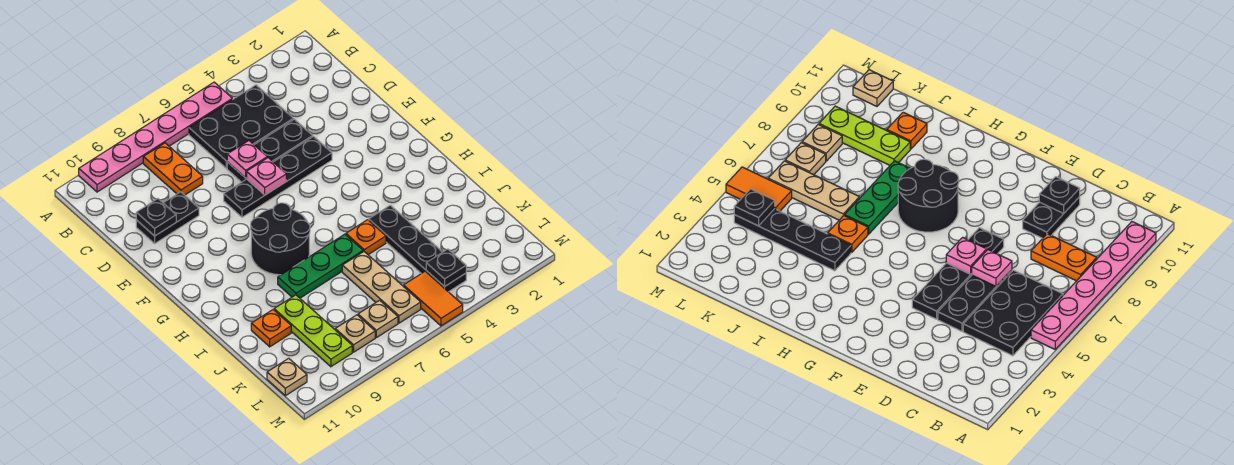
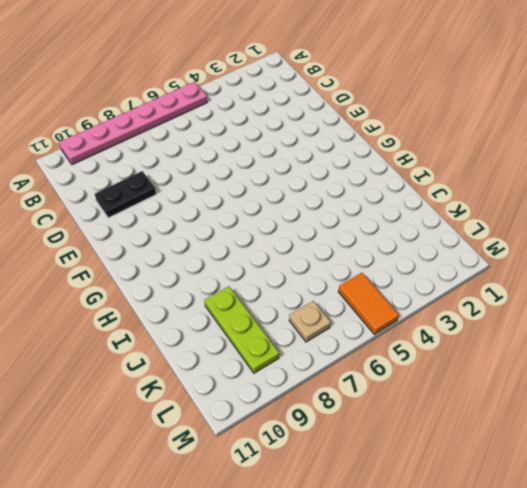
none -> black 2x3 plate [189,85,294,168]
none -> orange 1x2 plate [143,143,203,195]
none -> black 1x3 plate [227,119,313,182]

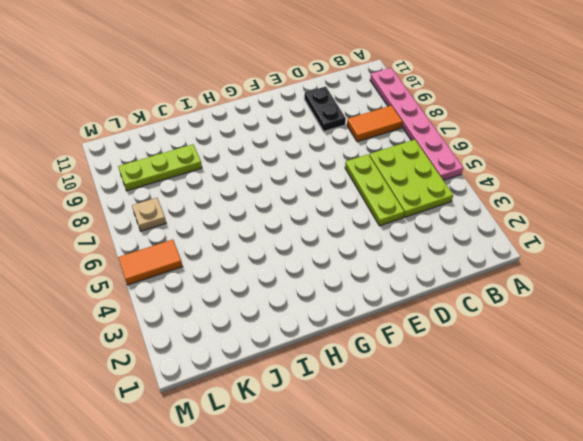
lime 2x3 plate [369,140,453,217] -> black 2x3 plate [189,85,294,168]
orange 1x2 tile [347,106,403,142] -> orange 1x2 plate [143,143,203,195]
lime 1x3 plate [345,154,404,226] -> black 1x3 plate [227,119,313,182]
none -> black 1x4 plate [224,136,332,217]
none -> black 2x2 round brick [251,203,310,275]
none -> black 1x4 plate [369,205,466,292]

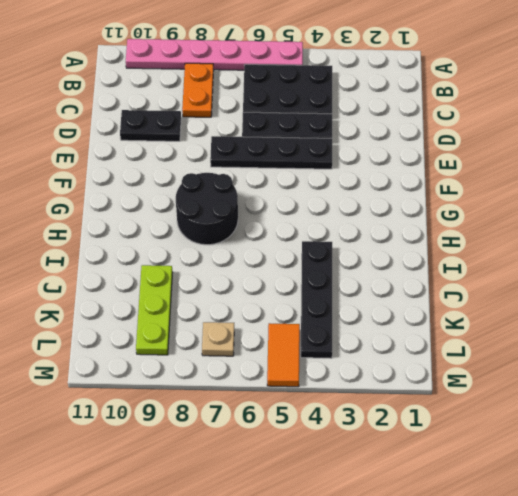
none -> orange 1x1 plate [346,220,386,255]
none -> green 1x3 plate [278,234,363,298]
none -> tan 1x3 plate [342,252,421,323]

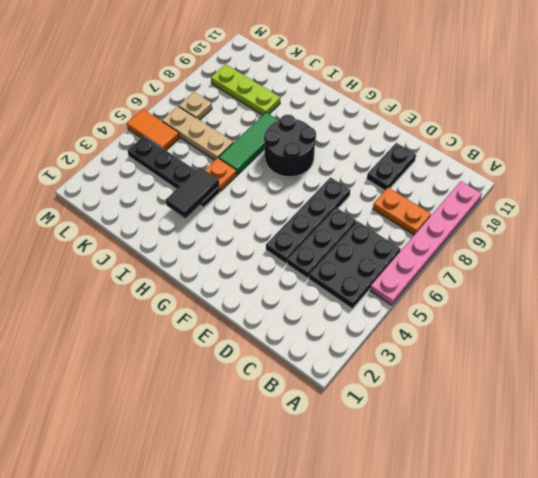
black 1x2 tile [166,167,220,218] -> none
green 1x3 tile [219,112,279,175] -> green 1x3 plate [278,234,363,298]
none -> orange 1x1 plate [251,310,291,347]
none -> tan 1x1 plate [335,315,375,352]
none -> tan 1x1 plate [267,358,307,396]

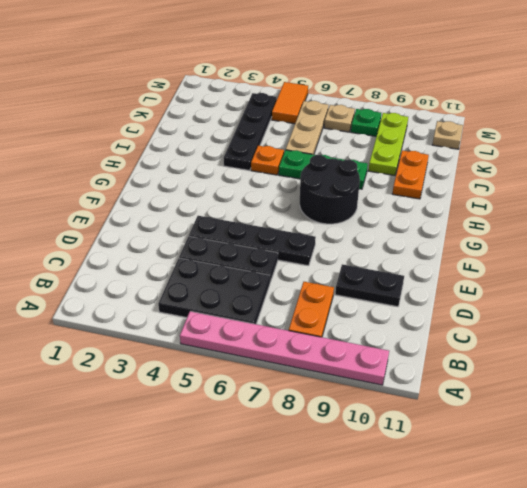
orange 1x2 plate [393,150,429,199] -> orange 1x1 plate [251,310,291,347]
green 1x1 plate [351,109,381,136] -> tan 1x1 plate [335,315,375,352]
none -> pink 1x1 plate [227,141,267,178]
none -> black 1x1 plate [136,199,176,236]
none -> pink 1x1 plate [246,158,286,195]

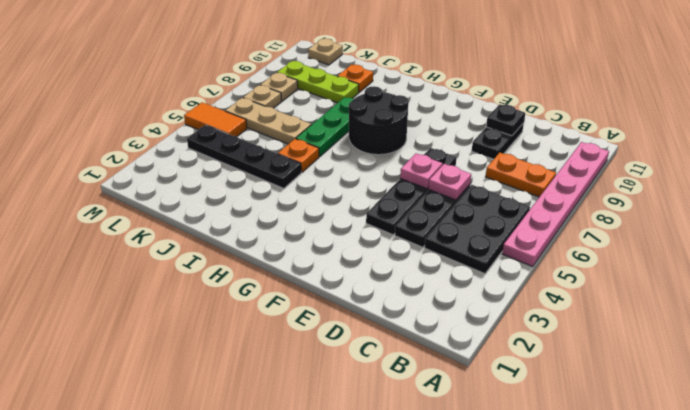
none -> black 1x1 plate [426,249,466,287]

